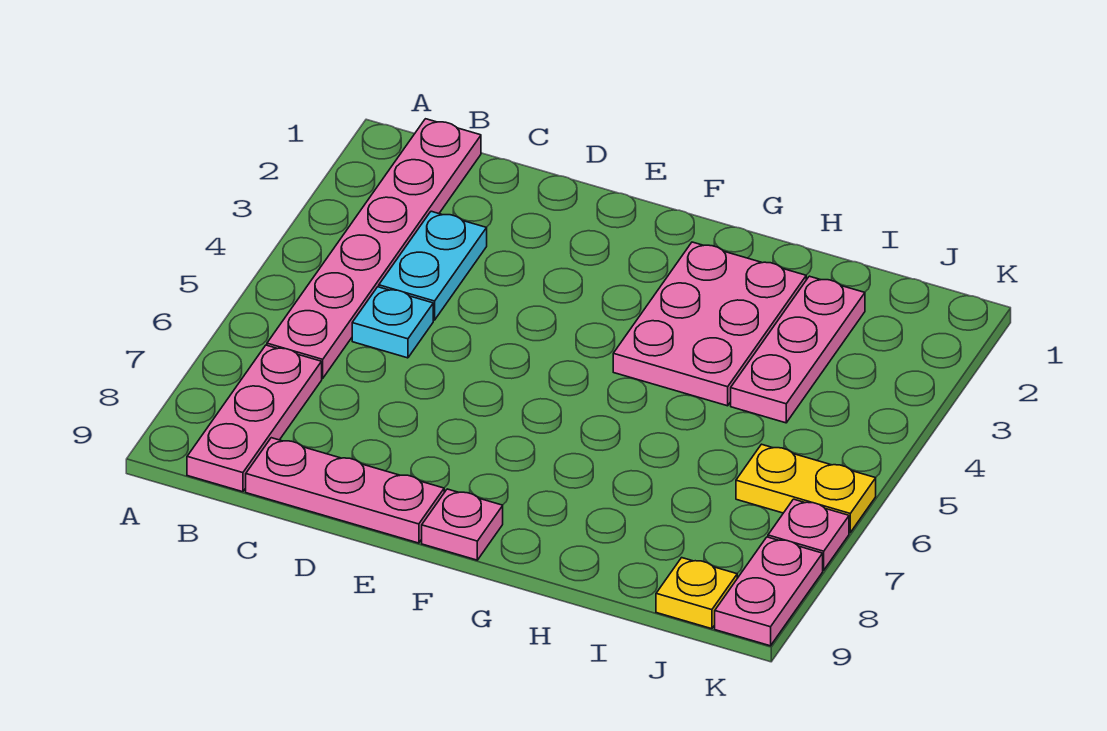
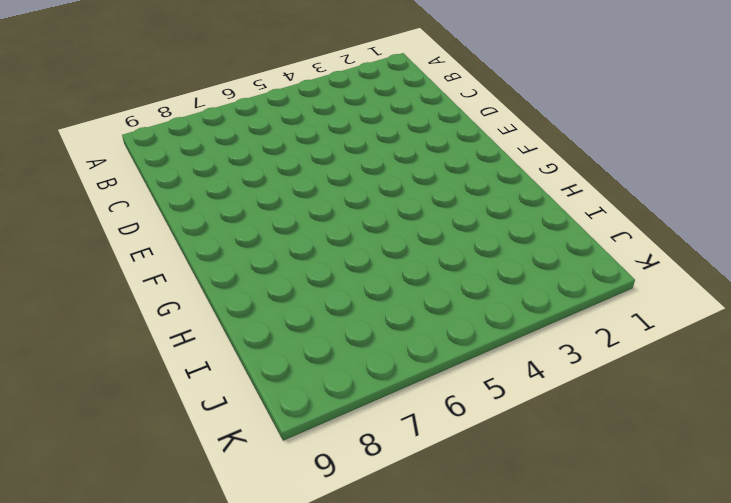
none -> pink 1x6 plate [267,119,481,378]
none -> pink 1x3 plate [187,345,322,492]
none -> cyan 1x2 plate [379,211,487,320]

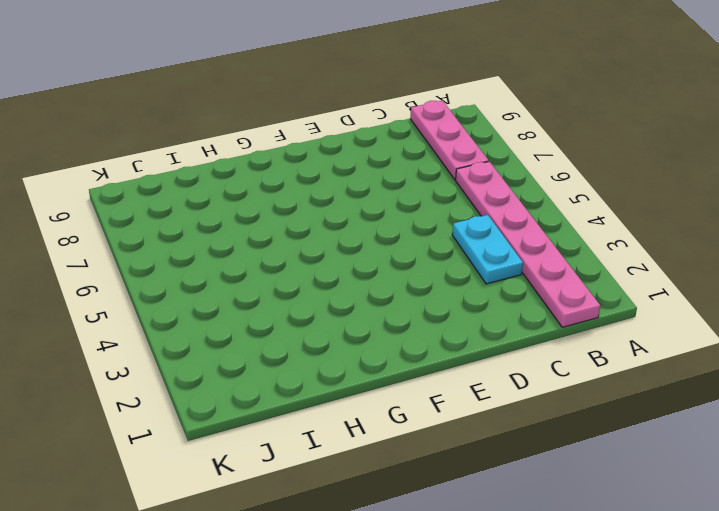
none -> cyan 1x1 plate [352,287,433,358]
none -> pink 1x3 plate [246,438,444,543]
none -> pink 1x1 plate [422,489,503,560]

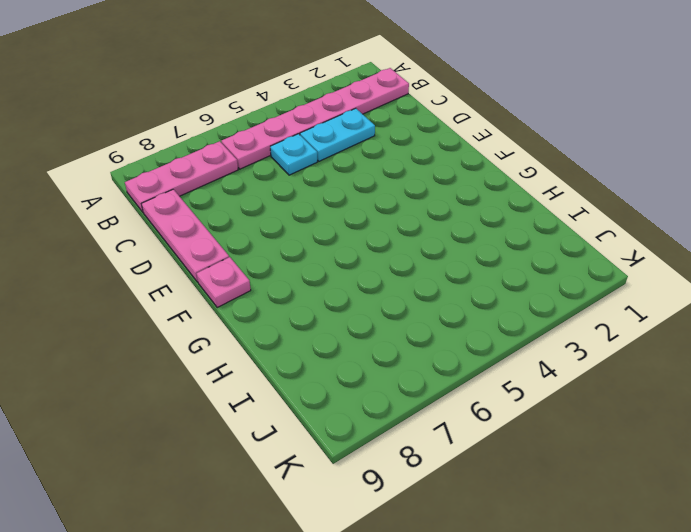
none -> pink 2x3 plate [613,242,806,406]
none -> pink 1x3 plate [731,276,865,423]
none -> yellow 1x2 plate [736,444,876,532]

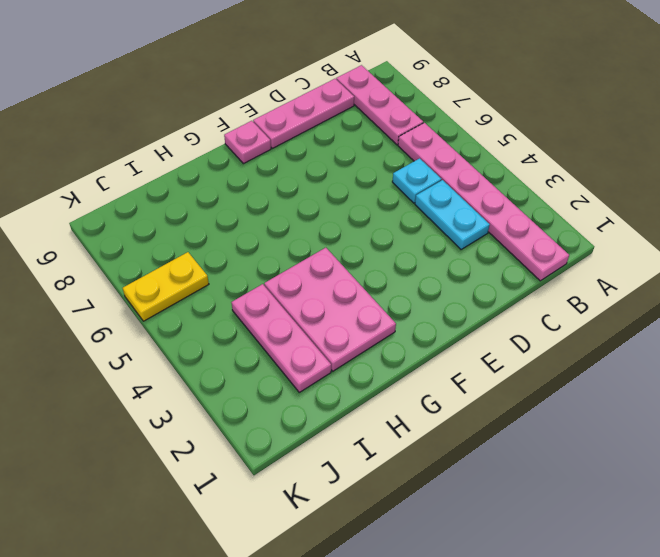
none -> yellow 1x1 plate [656,558,737,629]
none -> pink 1x1 plate [768,499,849,570]
none -> pink 1x2 plate [715,537,823,646]

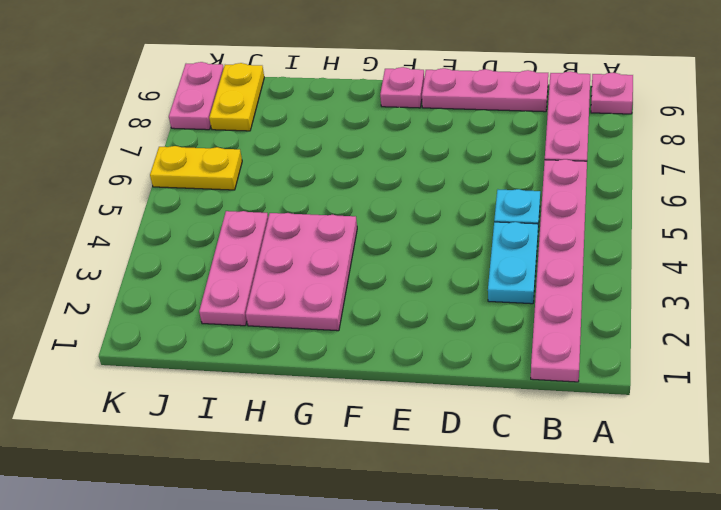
pink 1x1 plate [591,73,633,114] -> pink 1x1 plate moved to [768,499,849,570]
yellow 1x2 plate [209,63,264,131] -> yellow 1x1 plate [656,558,737,629]

